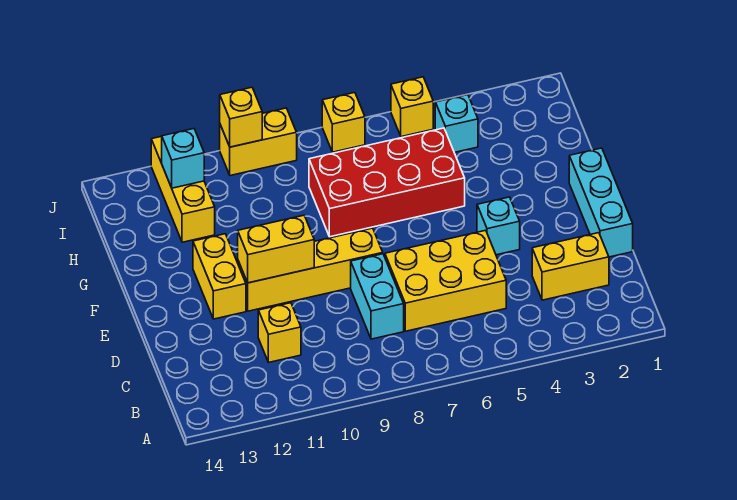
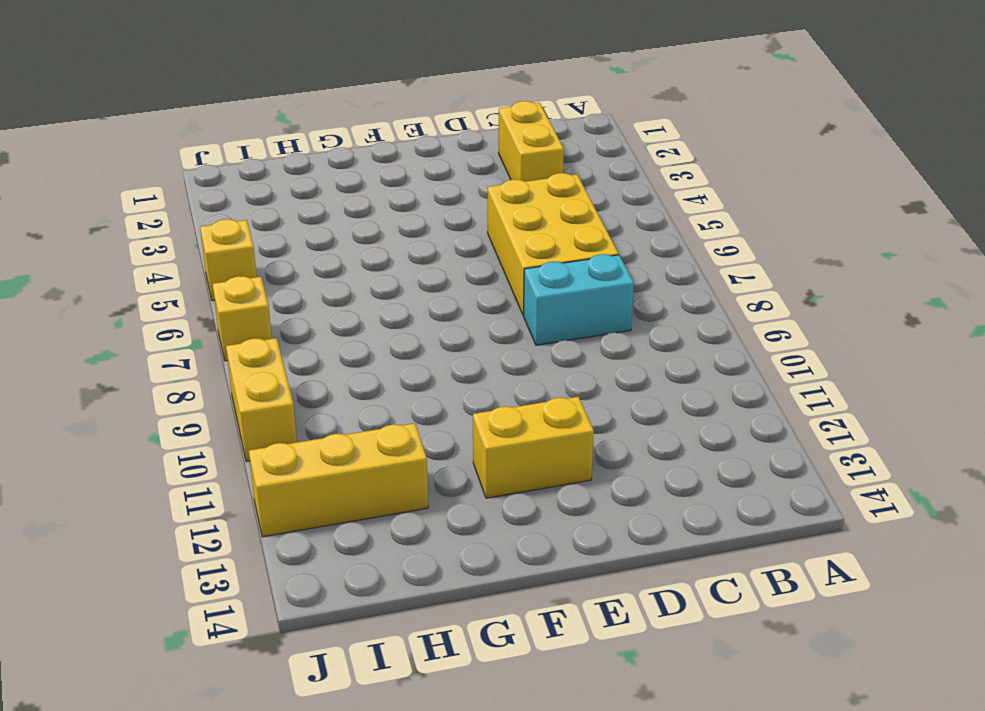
none -> yellow 1x1 brick [258,303,301,362]
none -> cyan 1x3 brick [569,148,633,257]
none -> cyan 1x1 brick [477,197,520,255]

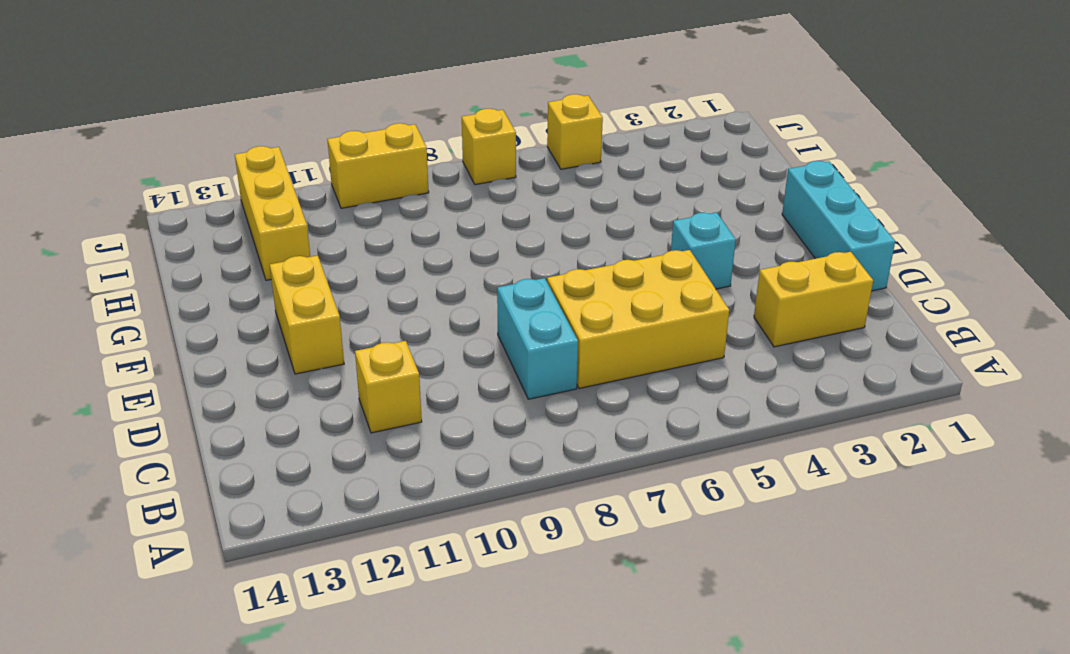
none -> yellow 1x4 brick [238,228,383,311]
none -> red 2x4 brick [309,128,465,237]
none -> cyan 1x1 brick [435,95,478,152]

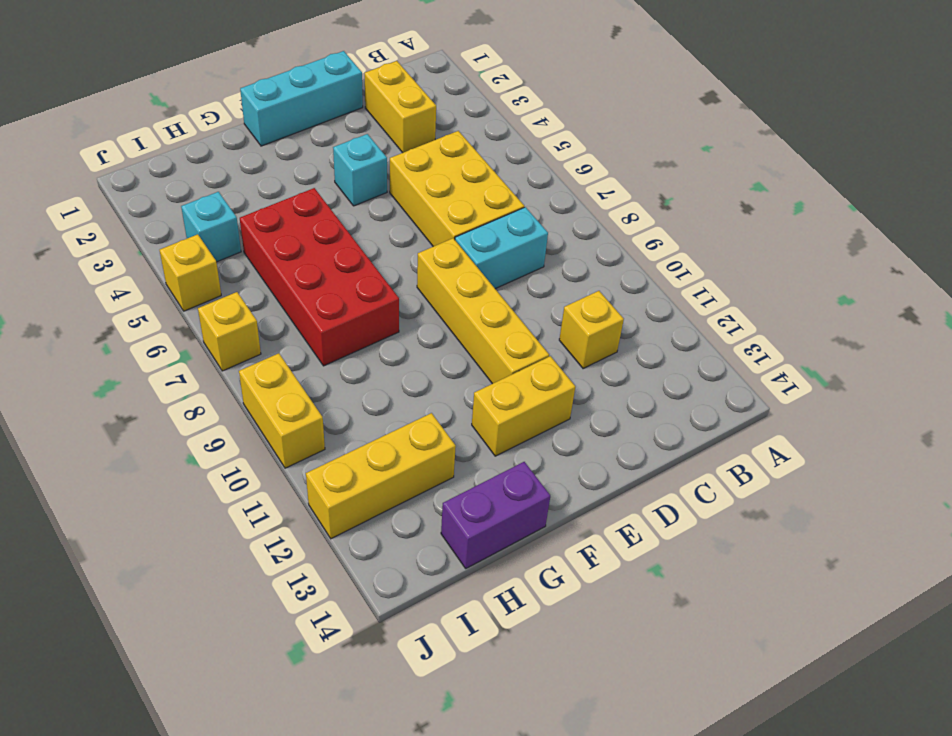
purple 1x2 brick [441,462,550,568] -> none
none -> yellow 1x2 brick [238,215,314,283]
none -> cyan 1x1 brick [162,129,204,188]
none -> yellow 1x1 brick [220,87,262,147]

